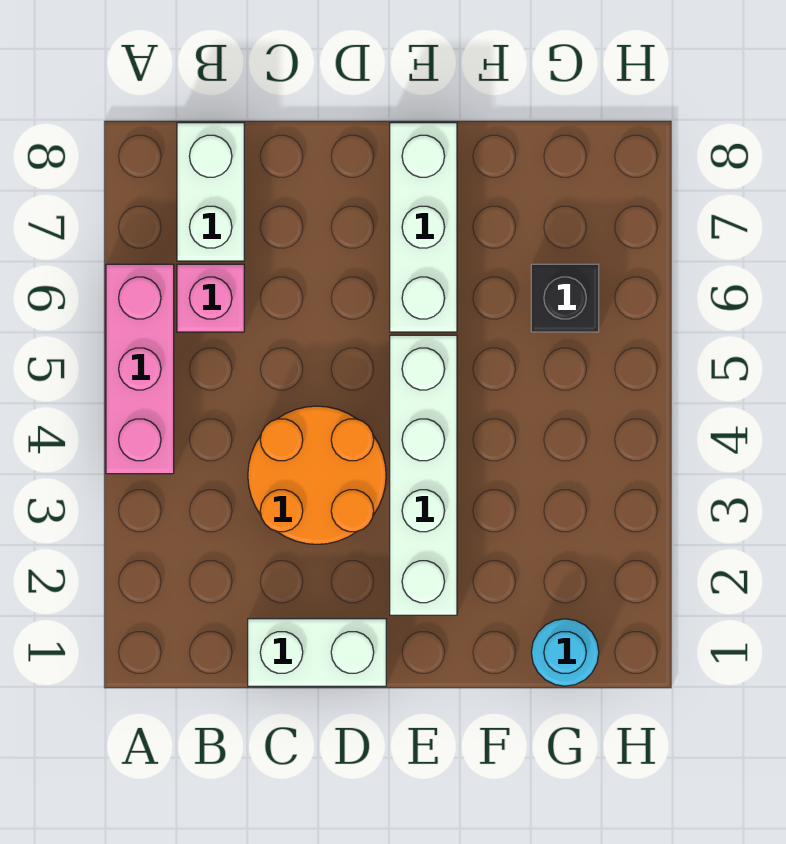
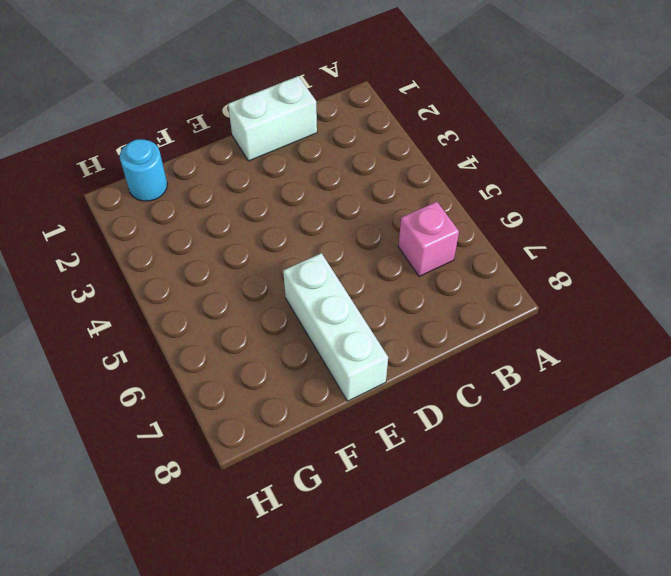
none -> pink 1x3 brick [106,264,174,474]
none -> white 1x2 brick [177,123,244,261]

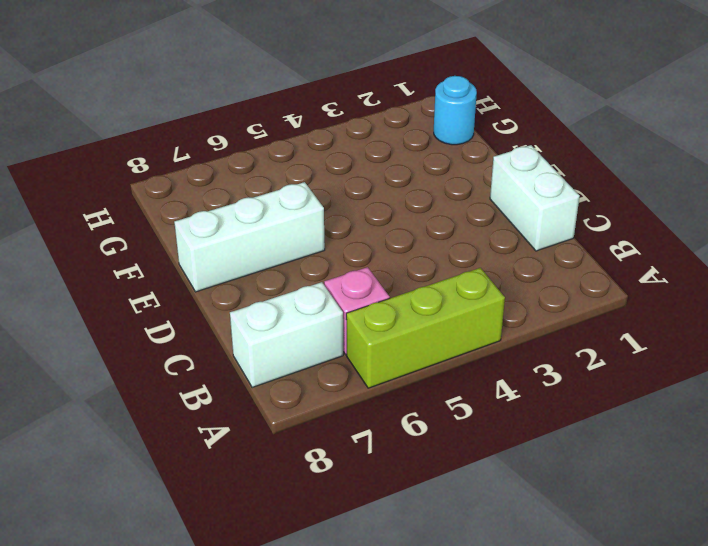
lime 1x3 brick [346,268,505,388] -> pink 1x3 brick [106,264,174,474]
none -> orange 2x2 round brick [248,406,386,544]
none -> white 1x4 brick [390,335,457,615]

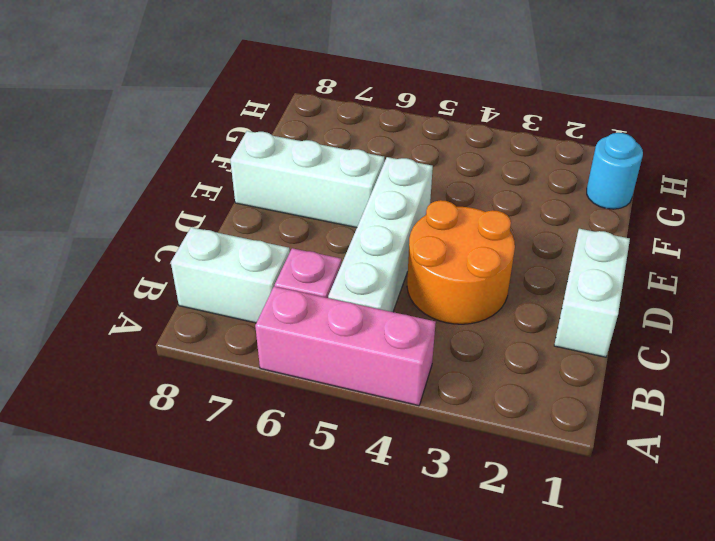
white 1x4 brick [328,157,433,312] -> white 1x4 brick turned to [390,335,457,615]
none -> black 1x1 brick [531,264,599,332]

